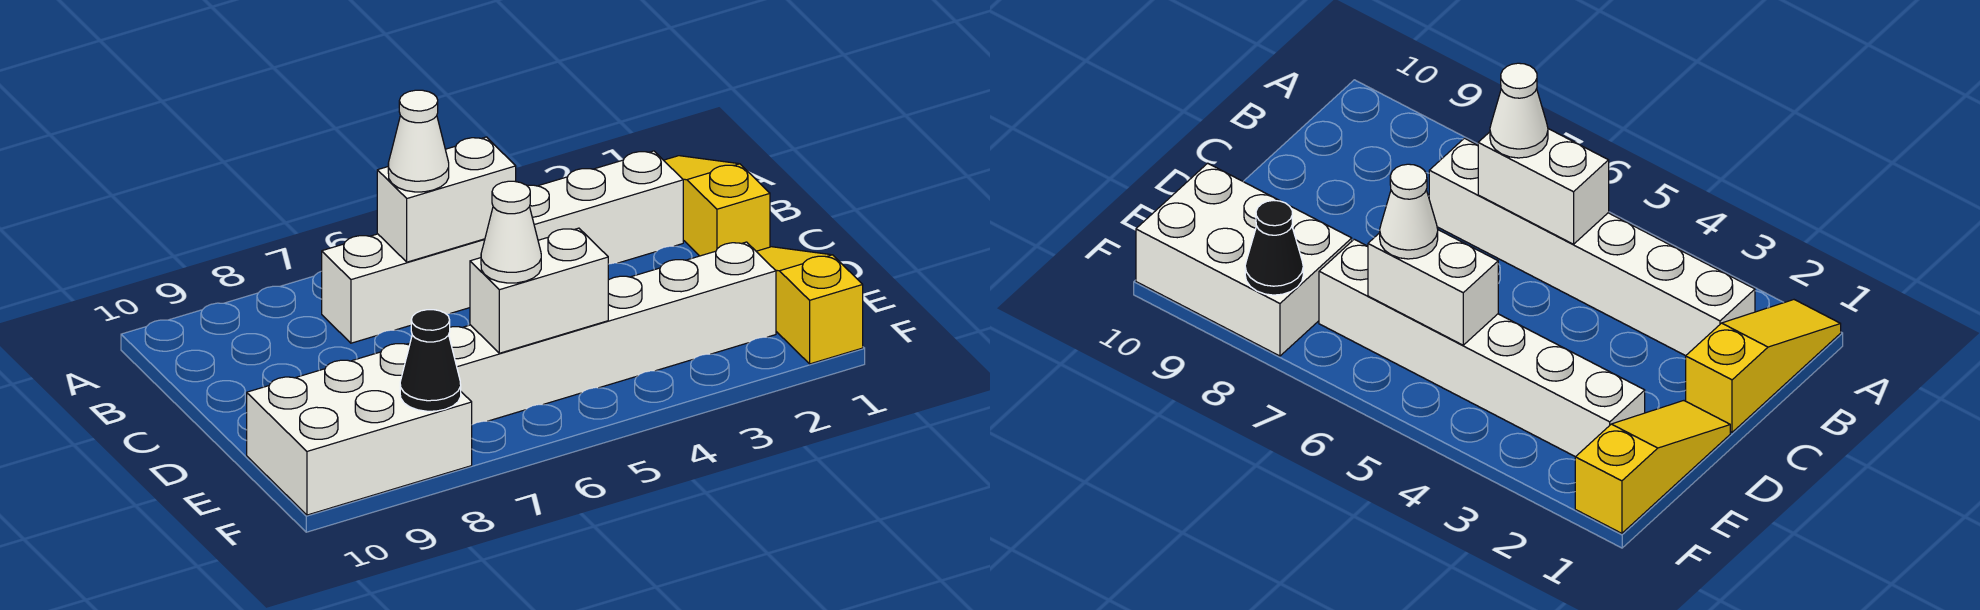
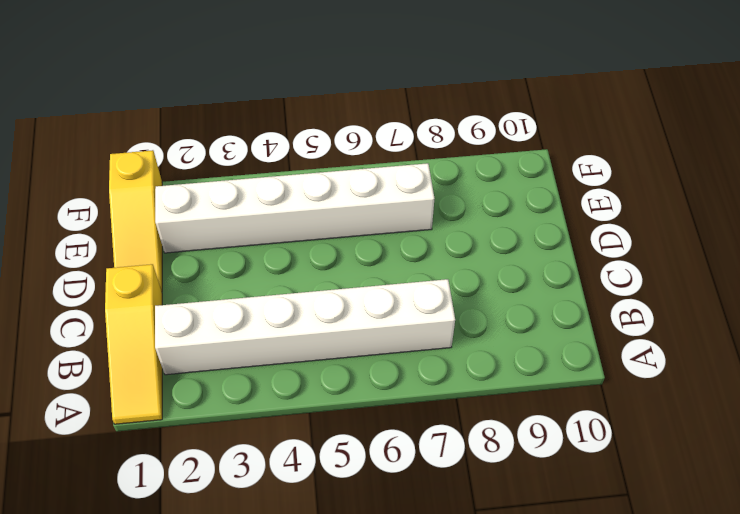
none -> white 2x3 brick [247,343,472,515]
none -> white 1x2 brick [377,137,516,262]

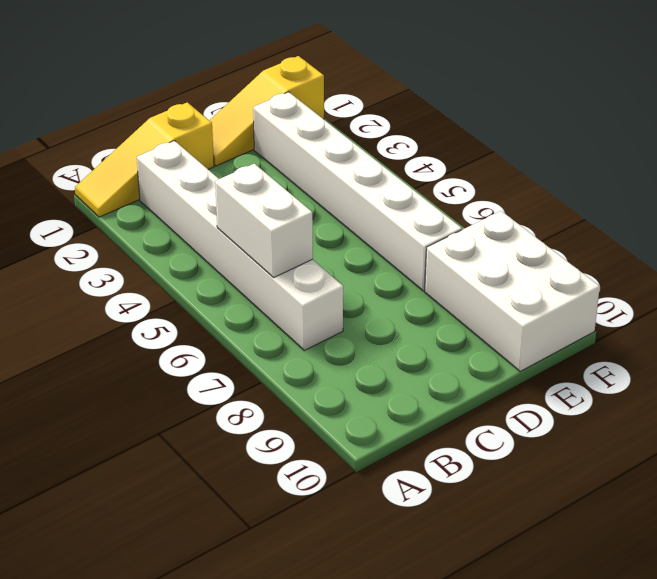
none -> white 1x2 brick [470,228,608,353]
none -> black 1x1 cone [400,310,461,411]

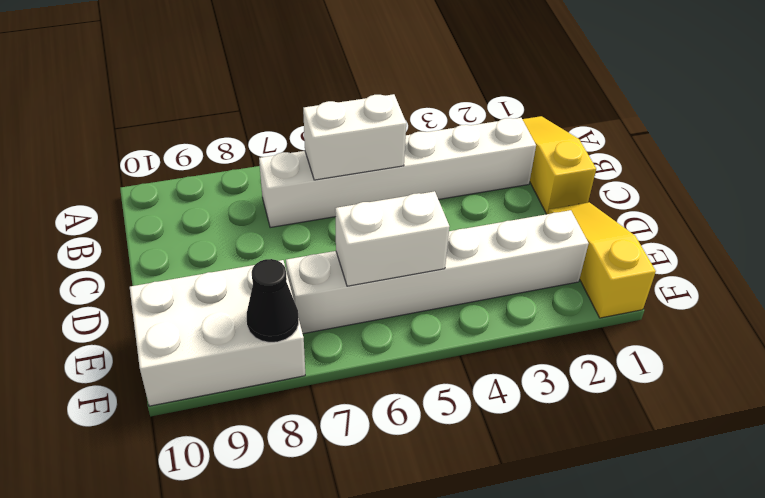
none -> white 1x1 cone [388,90,449,192]
none -> white 1x1 cone [481,181,541,283]

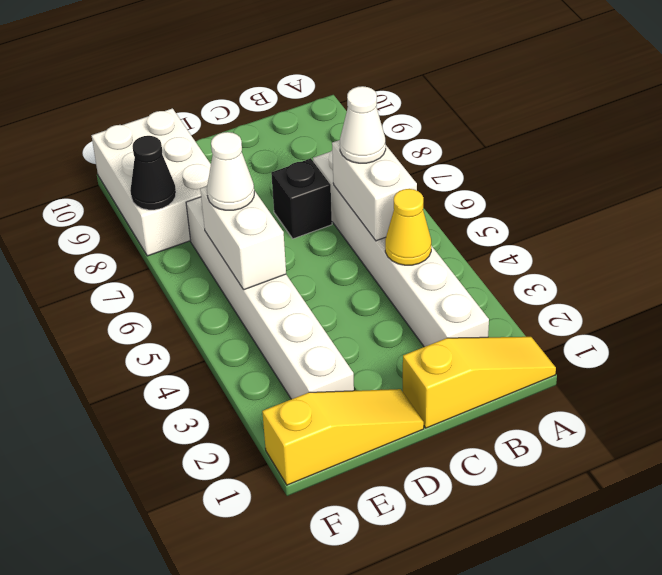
yellow 1x1 cone [385,189,431,265] -> none
black 1x1 brick [271,159,332,239] -> none

